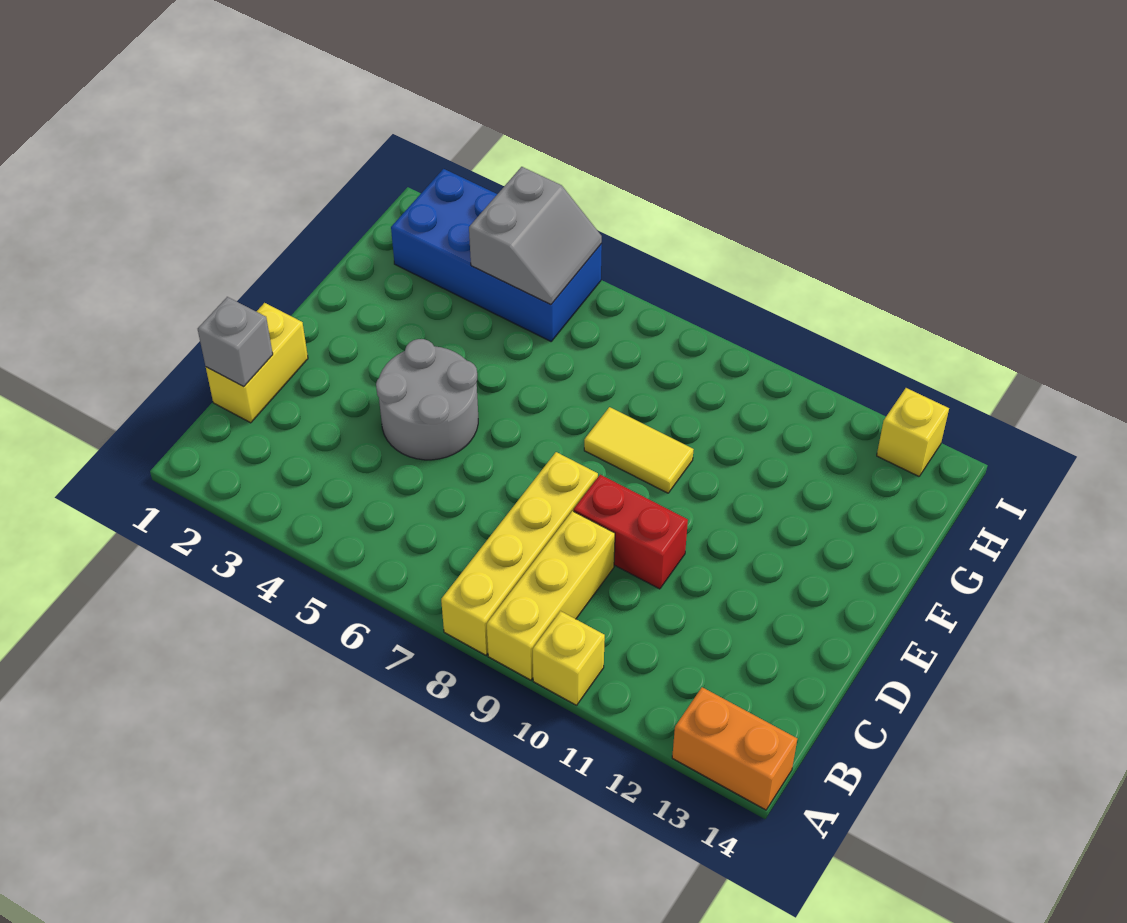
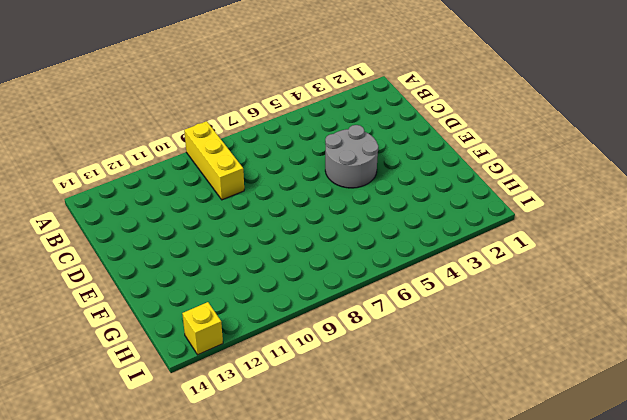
none -> yellow 1x4 brick [441,452,598,655]
none -> yellow 1x1 brick [533,611,605,705]
none -> orange 1x2 brick [672,687,797,810]

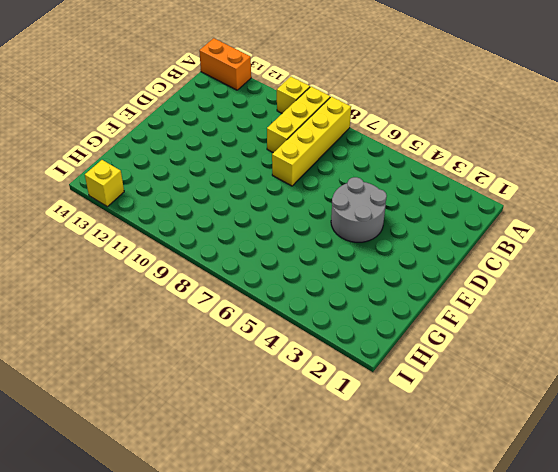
none -> yellow 1x2 brick [206,303,308,423]
none -> red 1x2 brick [574,475,688,589]
none -> yellow 1x2 tile [584,407,694,493]

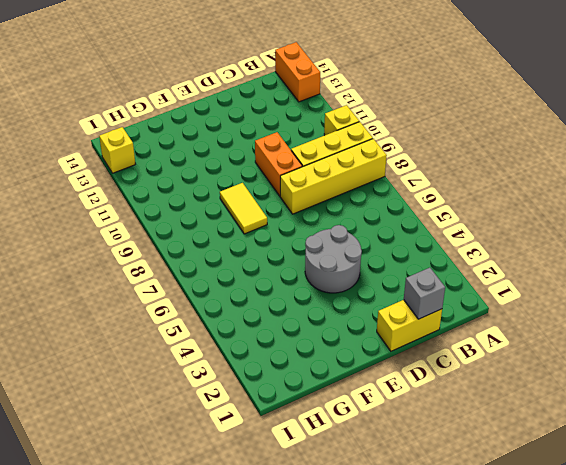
orange 1x2 brick [255,132,302,196] -> red 1x2 brick [574,475,688,589]
none -> blue 2x4 brick [391,169,602,341]
none -> grey 2x2 slope [469,167,602,305]

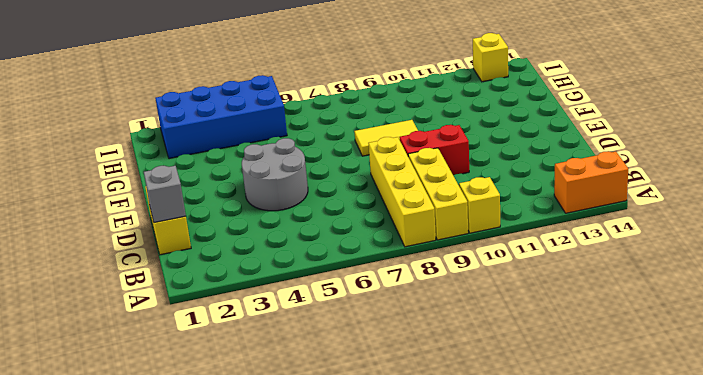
none -> grey 2x2 slope [469,167,602,305]

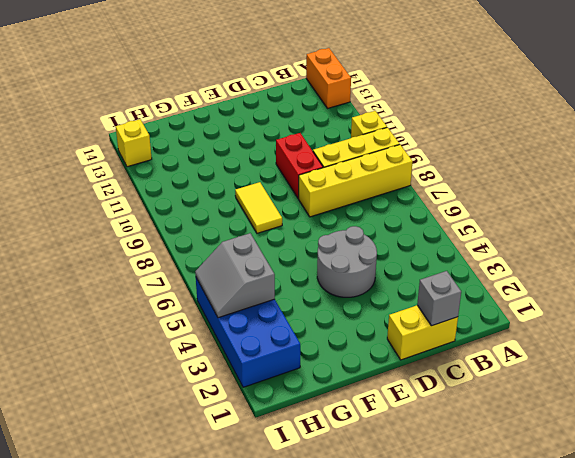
grey 2x2 slope [195,233,275,318] -> grey 2x2 slope turned to [469,167,602,305]

